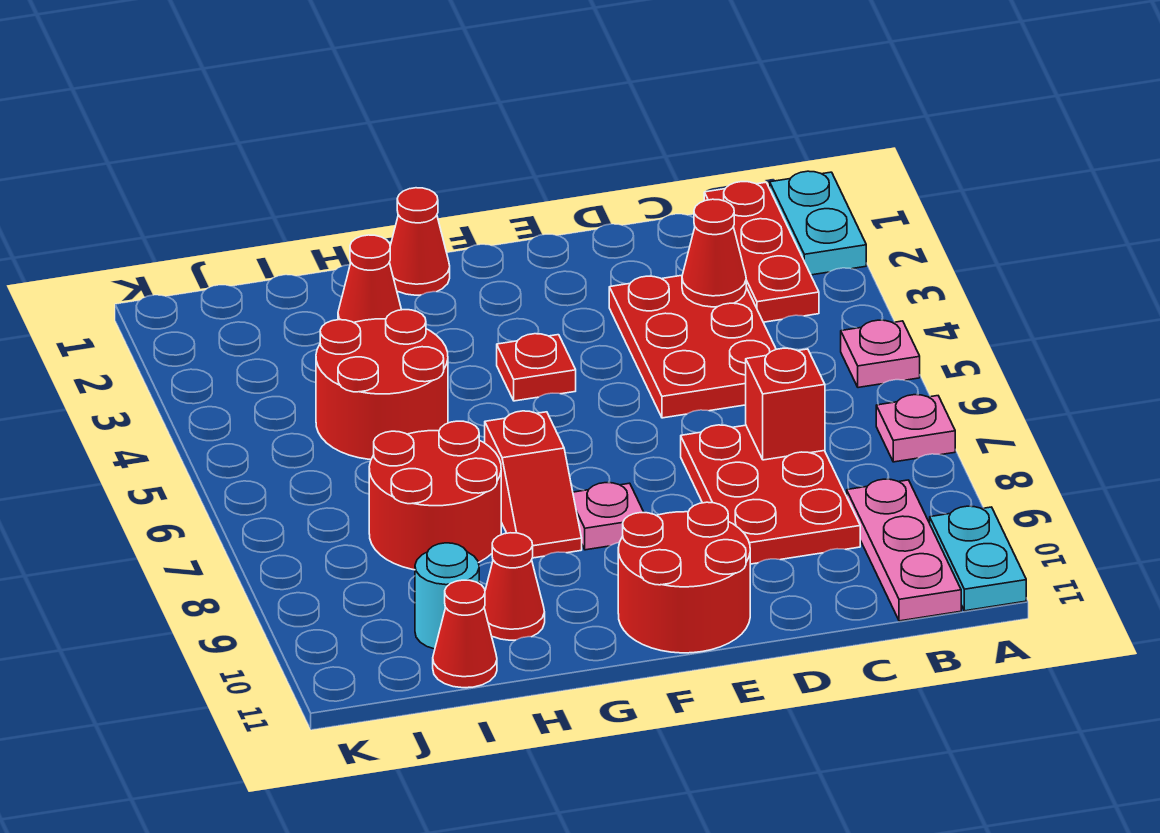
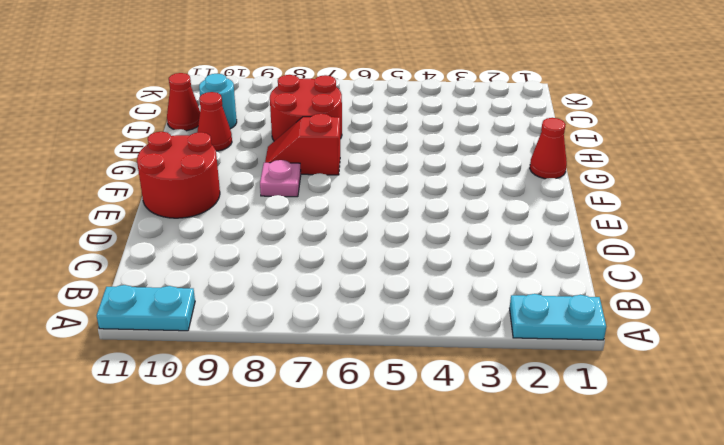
none -> pink 1x1 plate [841,320,920,388]
none -> pink 1x1 plate [876,395,955,462]
none -> red 1x3 plate [704,182,819,322]

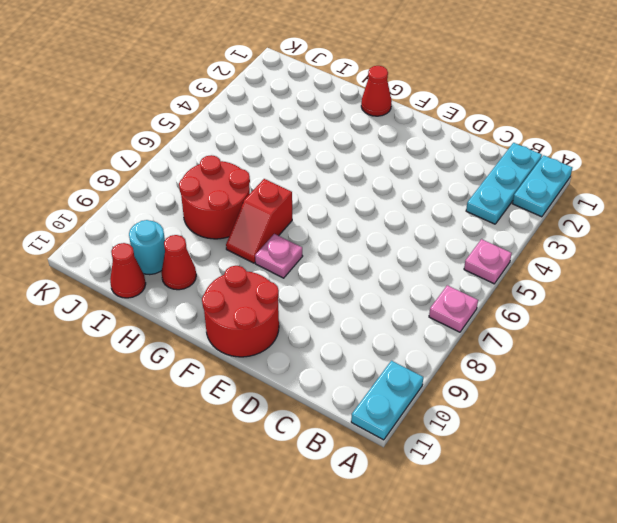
cyan 1x3 plate [466,143,542,224] -> red 1x3 plate [704,182,819,322]
none -> pink 1x3 plate [847,479,961,621]
none -> red 2x3 plate [609,275,776,418]
none -> red 2x3 plate [681,425,860,564]

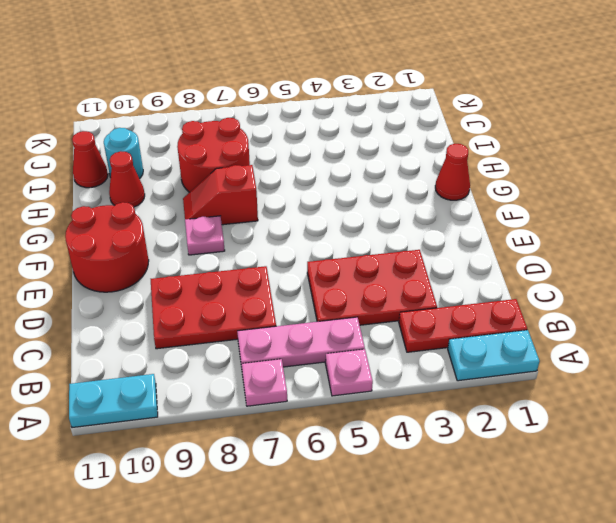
pink 1x3 plate [237,317,365,367] -> pink 1x3 plate moved to [847,479,961,621]
none -> red 1x1 plate [497,334,576,401]
none -> red 1x1 cone [338,235,401,323]
none -> red 2x2 round brick [316,310,448,460]

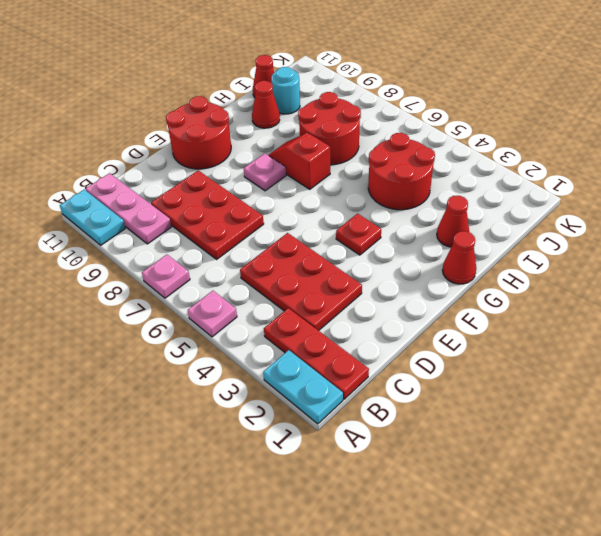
none -> red 1x1 cone [682,199,746,307]
none -> red 1x1 brick [746,348,825,460]

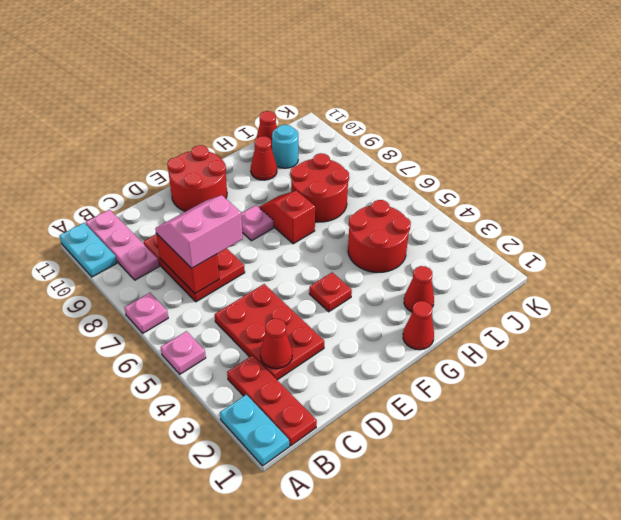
red 1x2 brick [156,233,219,294] -> red 1x1 brick [746,348,825,460]
pink 2x2 slope [155,195,243,268] -> none

